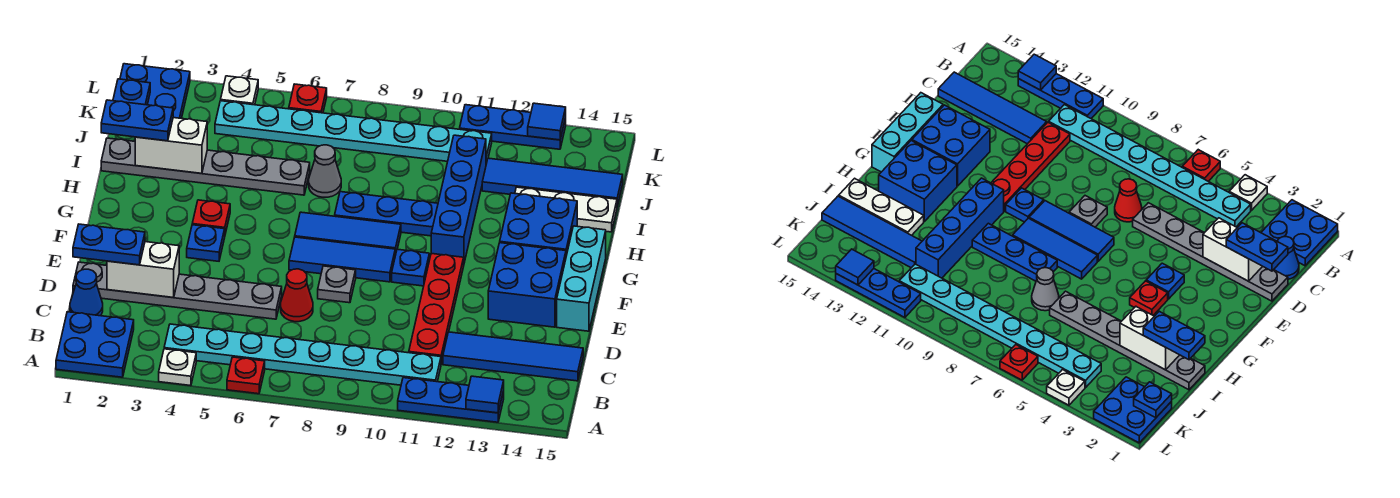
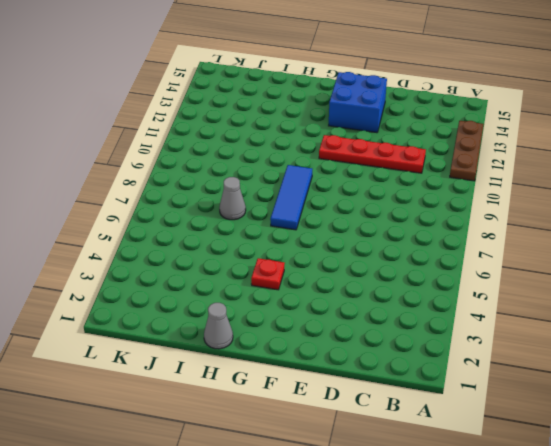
brown 1x3 plate [450,121,484,181] -> blue 1x3 plate [398,378,504,422]
grey 1x1 cone [204,303,233,349] -> none
none -> blue 2x2 plate [56,312,134,377]
none -> white 1x1 plate [159,349,196,386]
none -> red 1x1 plate [227,357,265,394]
none -> cyan 1x8 plate [164,324,441,385]

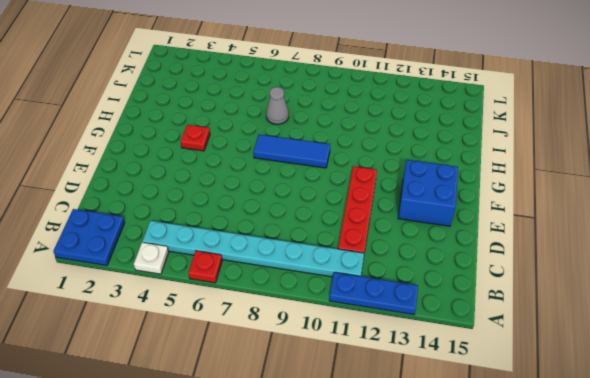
none -> blue 1x1 cone [70,269,103,316]
none -> blue 1x4 tile [443,332,583,381]
none -> grey 1x6 plate [73,262,282,319]
none -> red 1x1 cone [281,269,313,322]

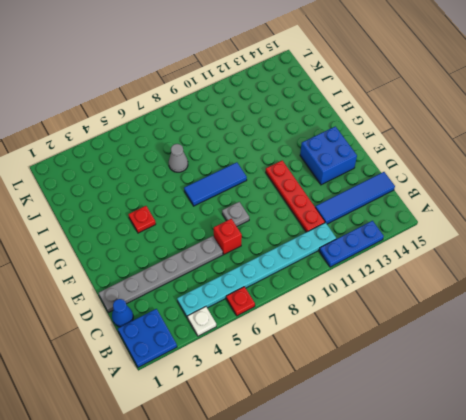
red 1x1 brick [214,219,242,254] -> red 1x1 cone [281,269,313,322]
none -> cyan 1x3 brick [557,226,606,331]
none -> blue 1x1 plate [187,225,225,261]
none -> blue 1x3 tile [289,237,395,282]
none -> blue 1x1 plate [392,249,429,286]

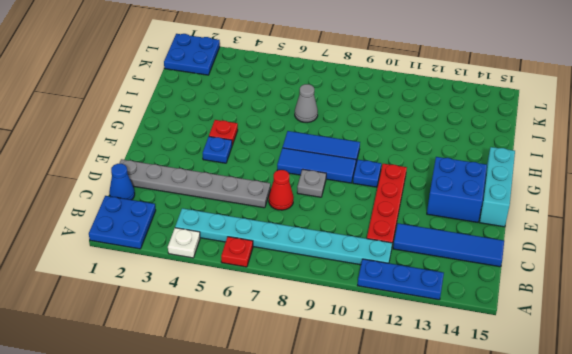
none -> blue 1x4 brick [431,135,486,263]
none -> blue 2x2 brick [500,193,577,256]
none -> blue 1x3 plate [335,192,438,236]
none -> grey 1x6 plate [101,138,310,195]

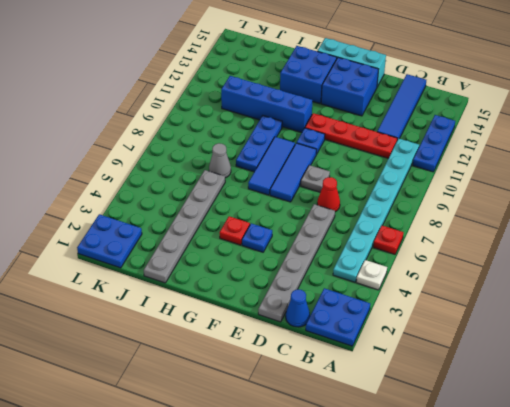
none -> white 1x3 plate [515,187,617,232]
none -> blue 1x4 tile [482,158,623,206]
none -> cyan 1x8 plate [215,101,492,164]
none -> white 1x1 plate [221,76,258,105]

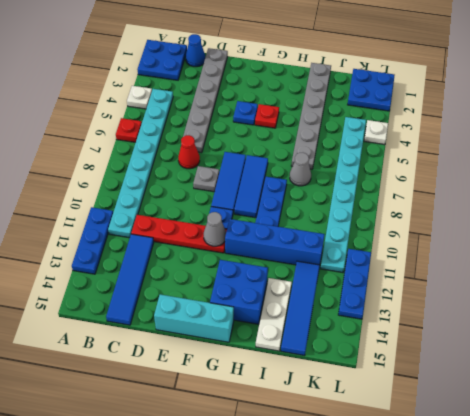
grey 1x1 cone [204,212,226,246] -> none
none -> blue 2x2 brick [488,243,566,327]
none -> red 1x1 plate [289,84,327,113]
none -> blue 1x1 tile [466,376,504,413]
none -> white 1x2 brick [107,242,179,298]

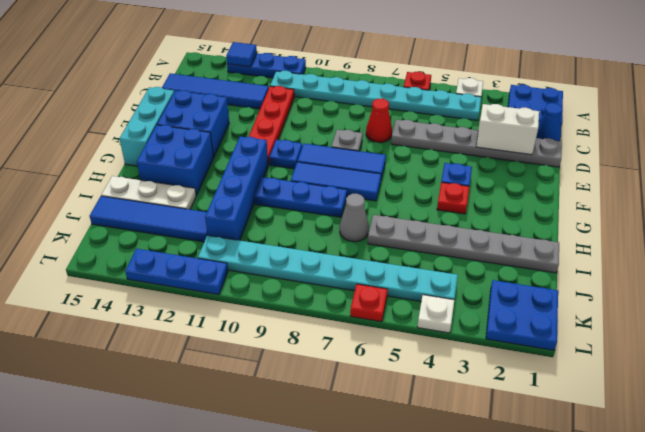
none -> white 1x2 brick [135,118,207,173]
none -> blue 1x1 plate [113,79,150,105]
none -> blue 1x1 tile [528,103,566,140]
none -> blue 1x2 plate [73,224,145,265]

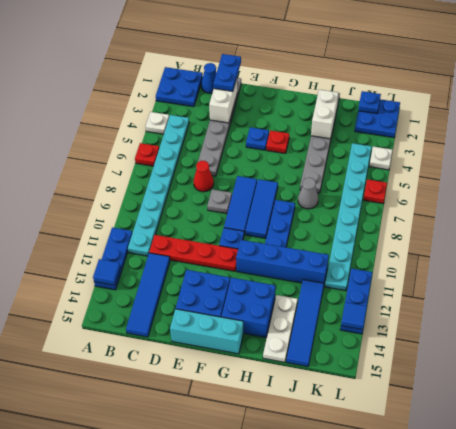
none -> blue 1x2 plate [101,100,173,141]

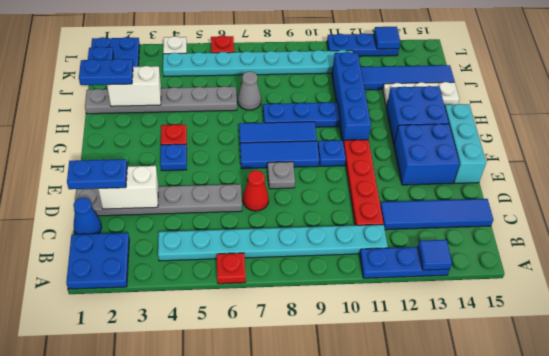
none -> white 1x1 plate [159,349,196,386]

